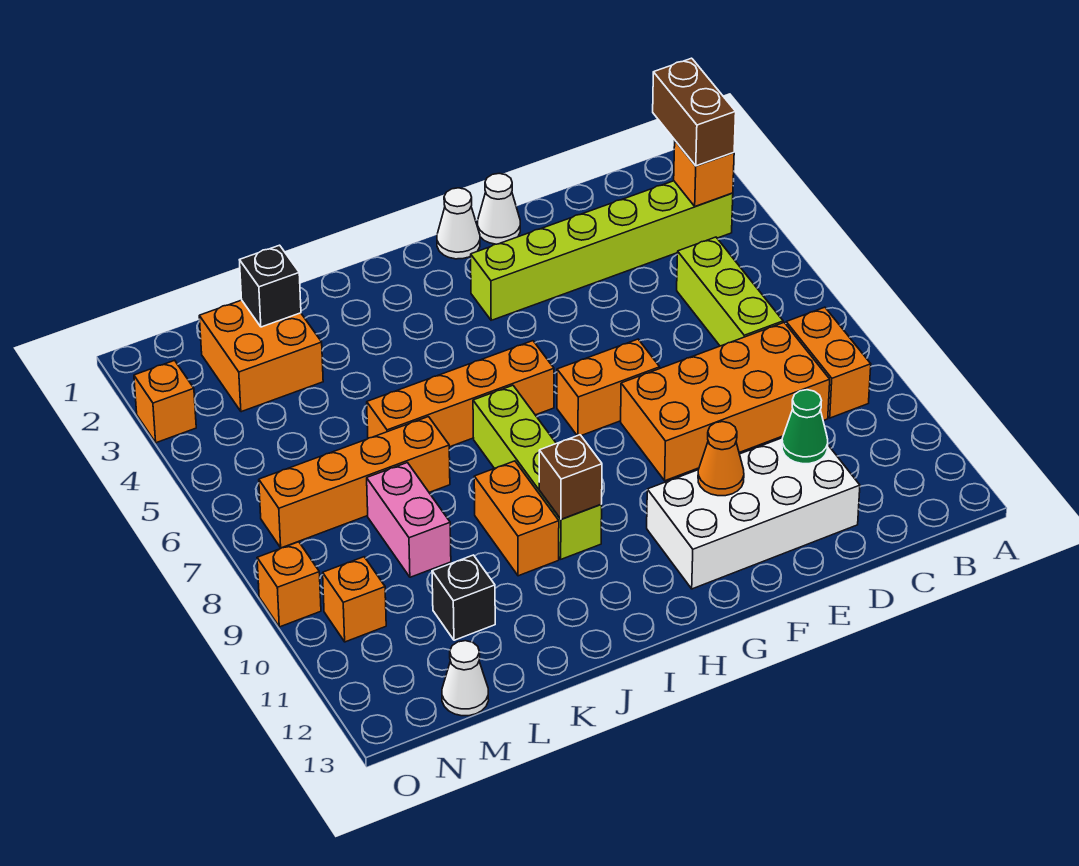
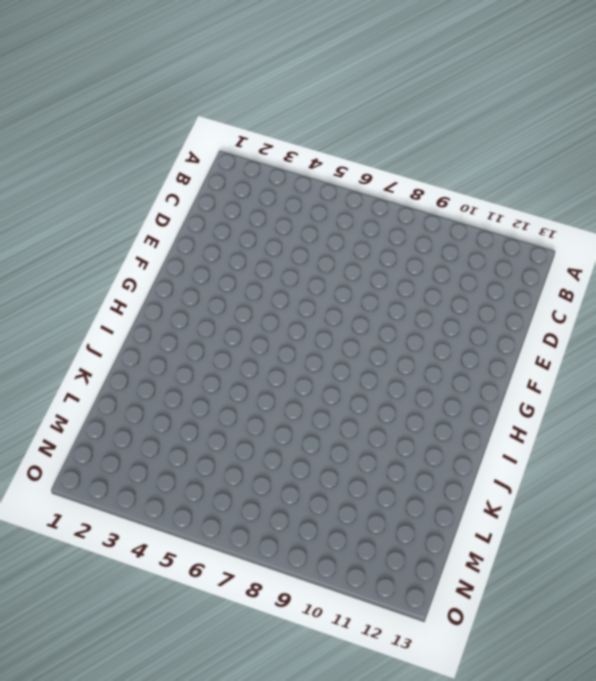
none -> lime 1x6 brick [471,181,733,320]
none -> orange 1x2 brick [786,307,871,418]
none -> lime 1x3 brick [677,237,783,346]

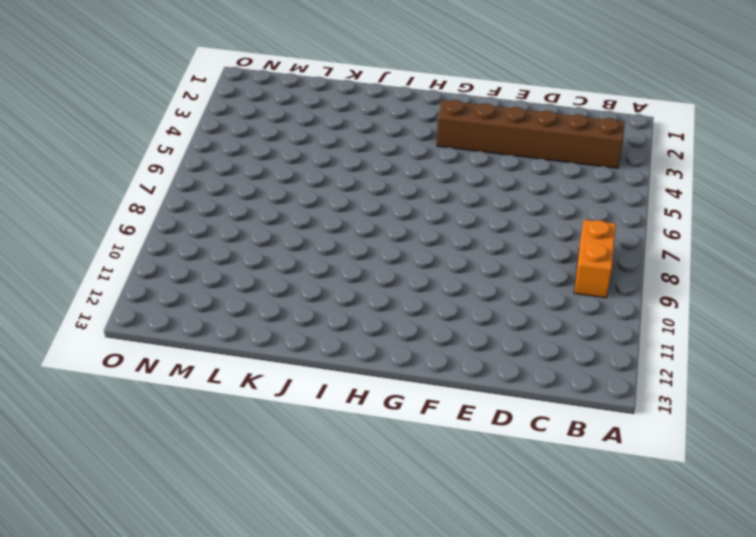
brown 1x6 brick [437,100,625,168] -> lime 1x6 brick [471,181,733,320]
none -> lime 1x3 brick [677,237,783,346]
none -> orange 2x4 brick [621,323,830,481]
none -> white 2x4 brick [647,438,860,589]

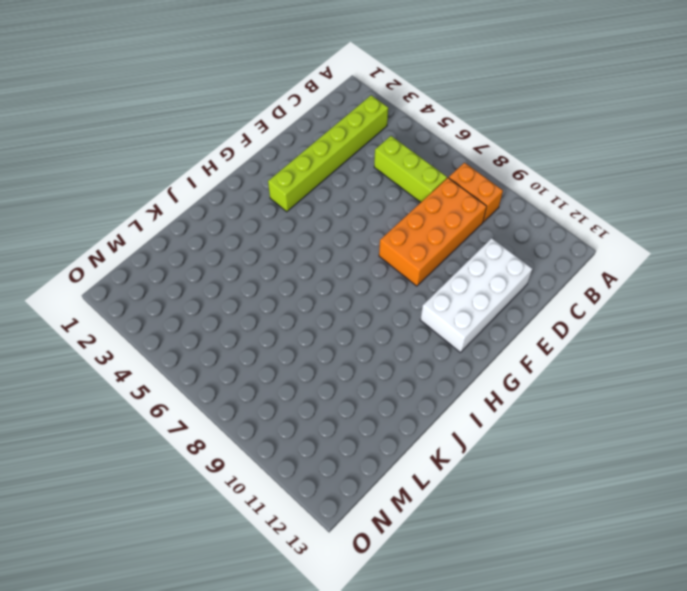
none -> white 1x1 cone [478,173,520,244]
none -> orange 1x2 brick [557,339,660,436]
none -> white 1x1 cone [437,188,480,259]

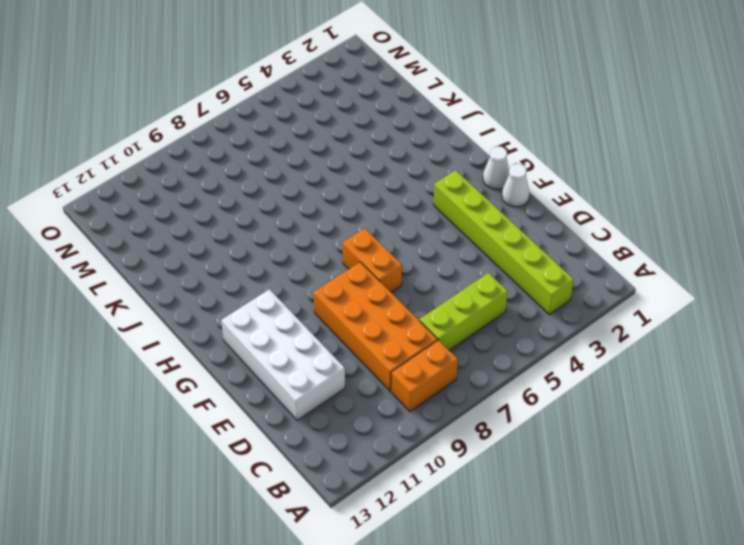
none -> orange 1x4 brick [367,341,554,447]
none -> lime 1x4 brick [473,385,602,559]
none -> orange 1x2 brick [474,461,559,576]

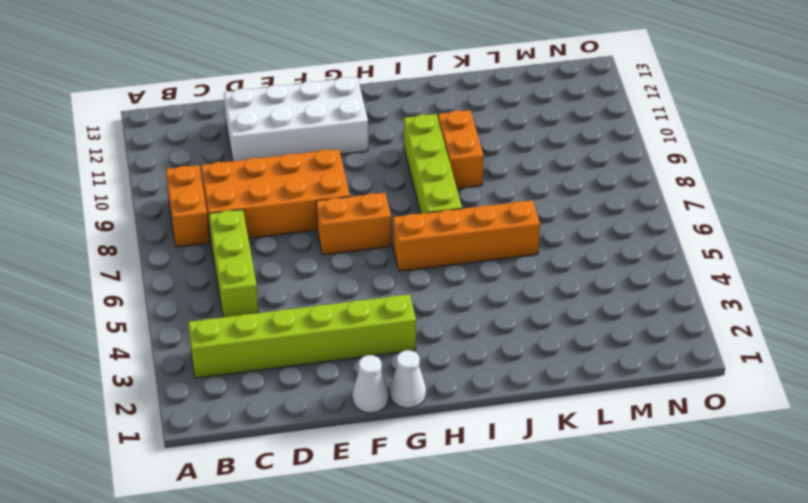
none -> orange 1x4 brick [259,417,450,548]
none -> orange 2x2 brick [199,300,323,412]
none -> pink 1x2 brick [367,463,451,577]

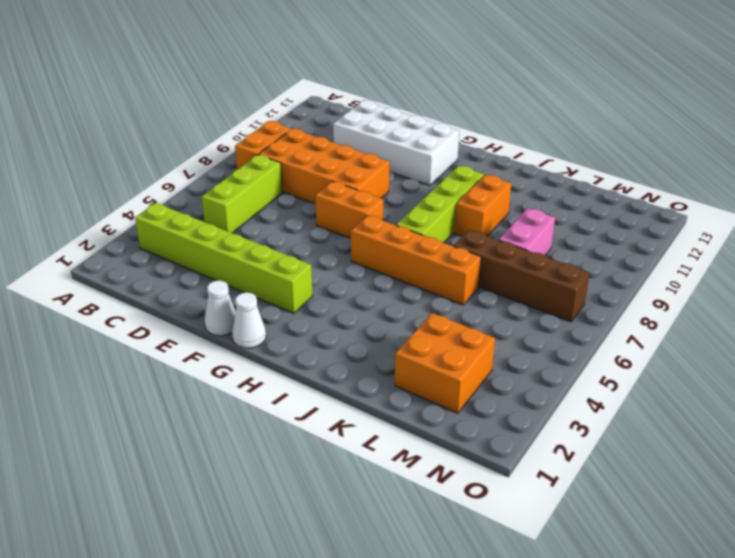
brown 1x4 brick [454,230,589,322] -> orange 1x4 brick [259,417,450,548]
none -> black 1x1 brick [432,555,495,640]
none -> white 1x1 cone [442,641,489,716]
none -> orange 1x1 brick [323,557,386,642]

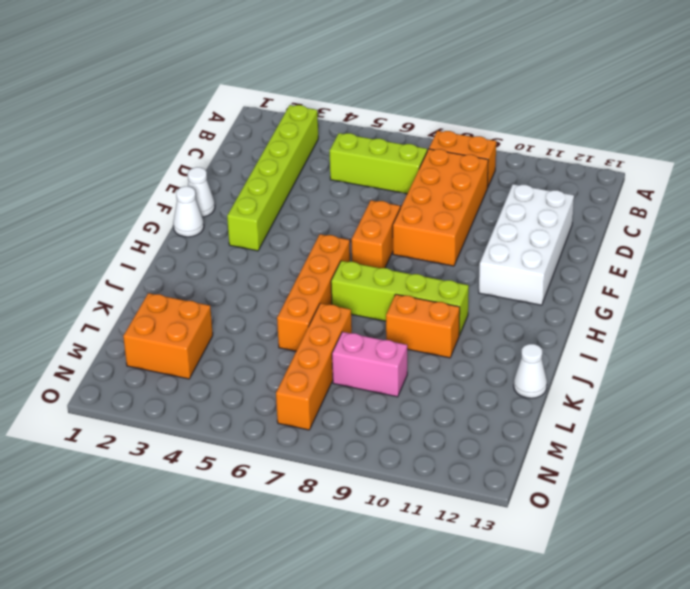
white 1x1 cone [514,344,547,398] -> white 1x1 cone moved to [442,641,489,716]
none -> black 1x1 brick [432,555,495,640]
none -> orange 1x1 brick [323,557,386,642]
none -> orange 1x1 brick [134,360,196,443]

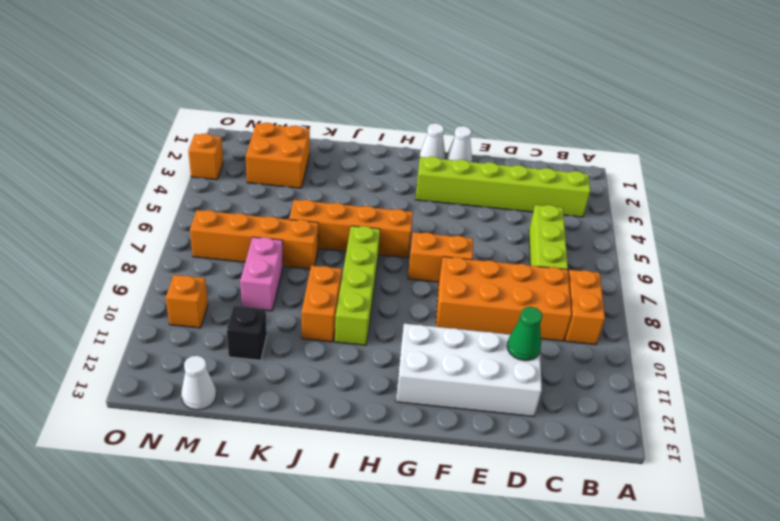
none -> orange 1x1 brick [257,542,321,627]
none -> orange 1x1 brick [674,141,734,207]
none -> orange 1x1 cone [698,422,744,496]

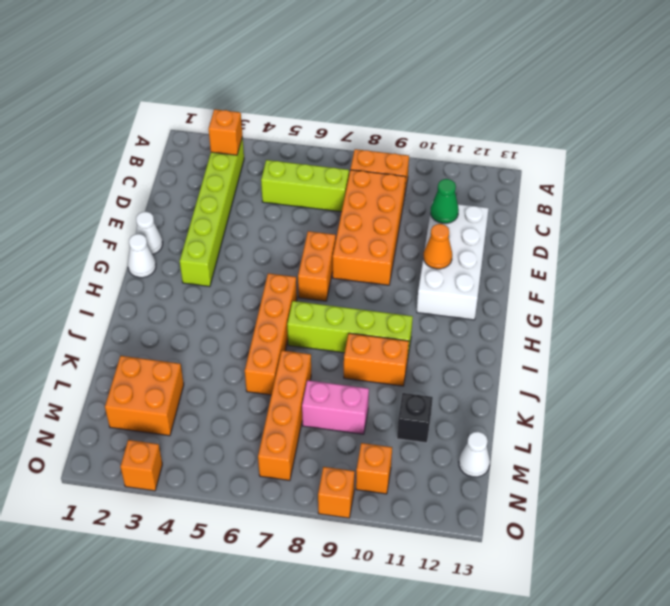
none -> brown 1x1 brick [539,435,602,519]
none -> black 1x1 brick [240,245,301,327]
none -> brown 1x2 brick [653,58,736,166]

